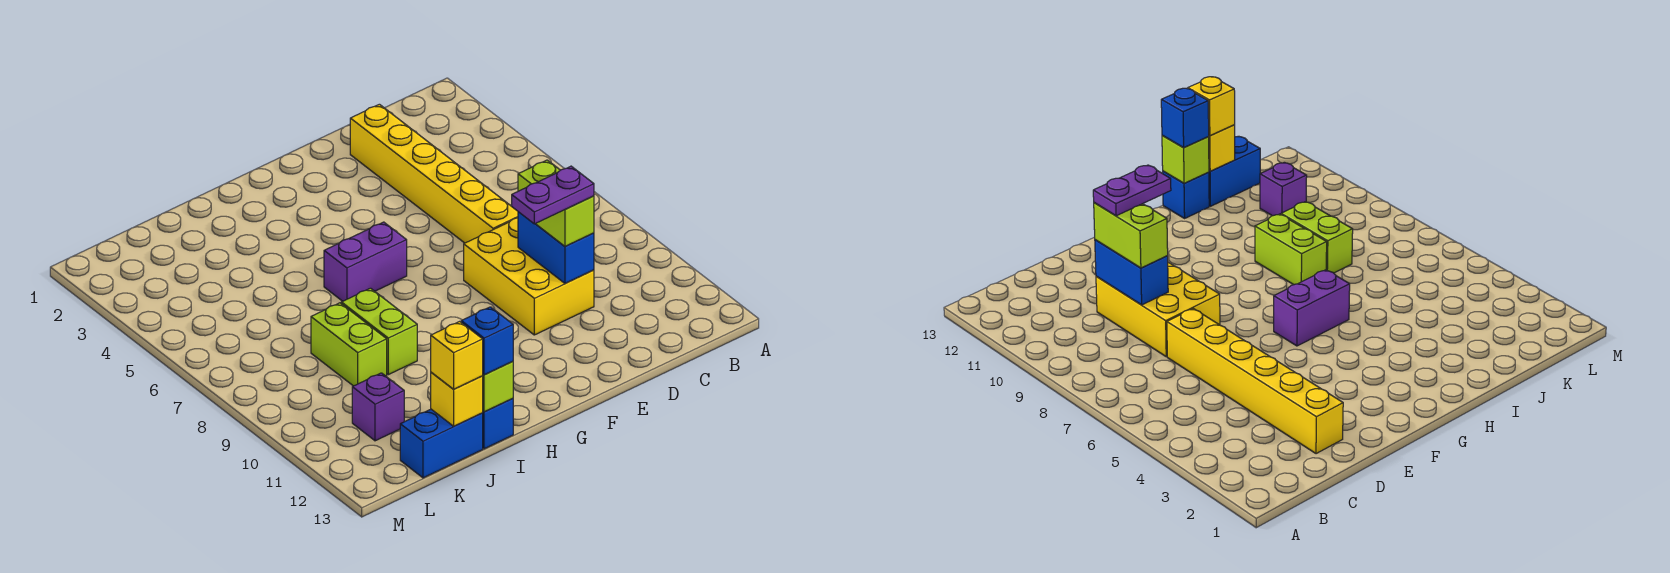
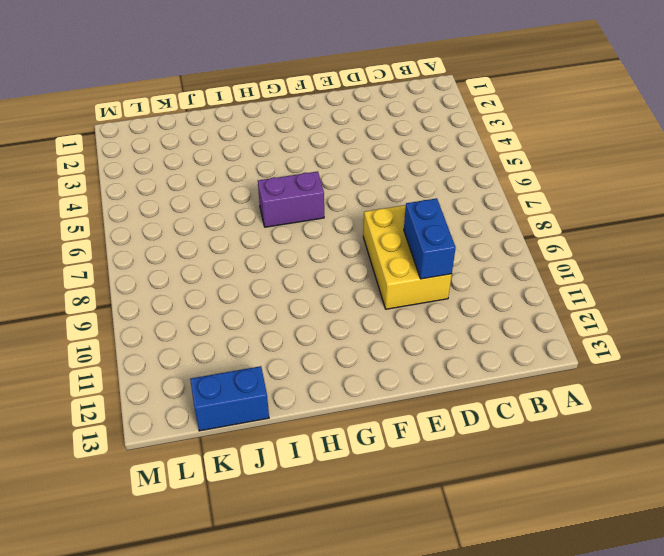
none -> yellow 1x6 brick [350,104,518,243]
none -> lime 1x2 brick [341,288,417,375]
none -> blue 1x1 brick [483,399,513,449]

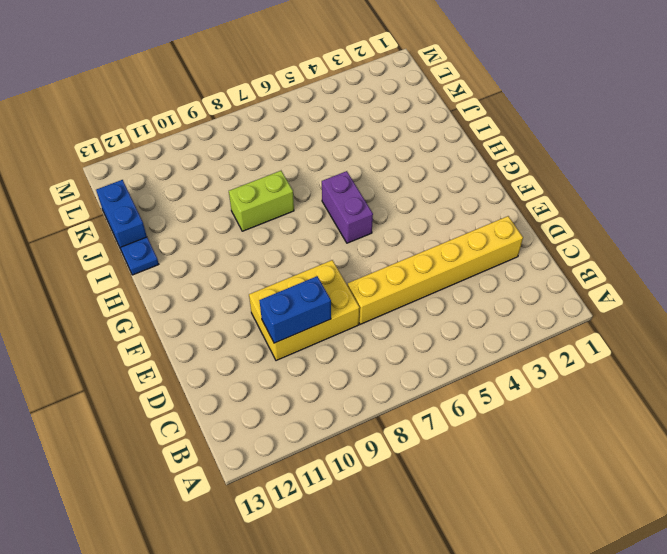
blue 1x1 plate [121,237,159,275] -> blue 1x1 brick [483,399,513,449]
none -> lime 1x2 brick [311,303,387,386]
none -> purple 1x1 brick [352,373,404,441]
none -> lime 1x1 brick [483,362,513,412]

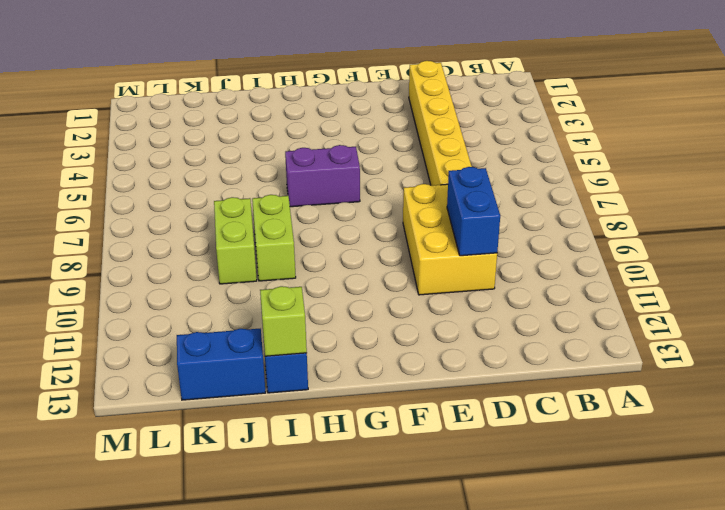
none -> purple 1x1 brick [352,373,404,441]
none -> yellow 1x1 brick [431,372,483,426]
none -> lime 1x2 brick [518,160,594,246]

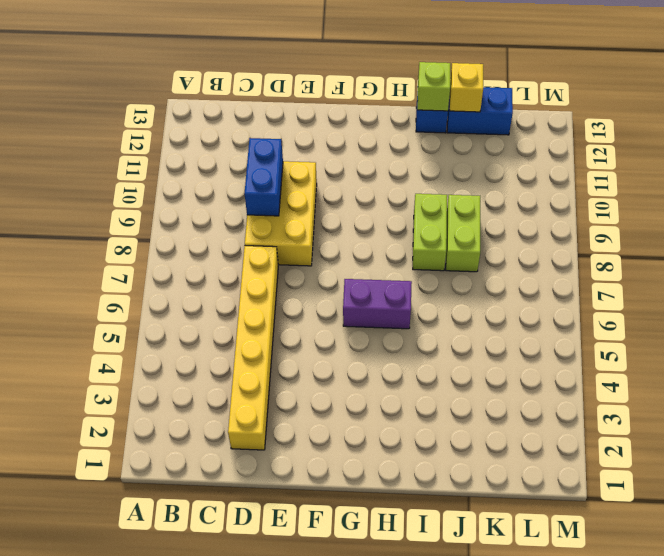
none -> purple 1x1 brick [352,373,404,441]
none -> lime 1x2 brick [518,160,594,246]
none -> blue 1x1 brick [461,307,513,375]

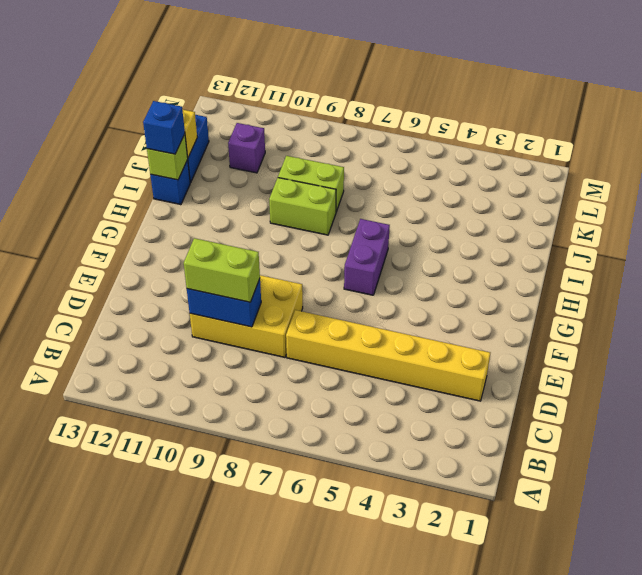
none -> yellow 1x1 brick [431,321,483,389]
none -> purple 1x2 plate [512,166,594,224]

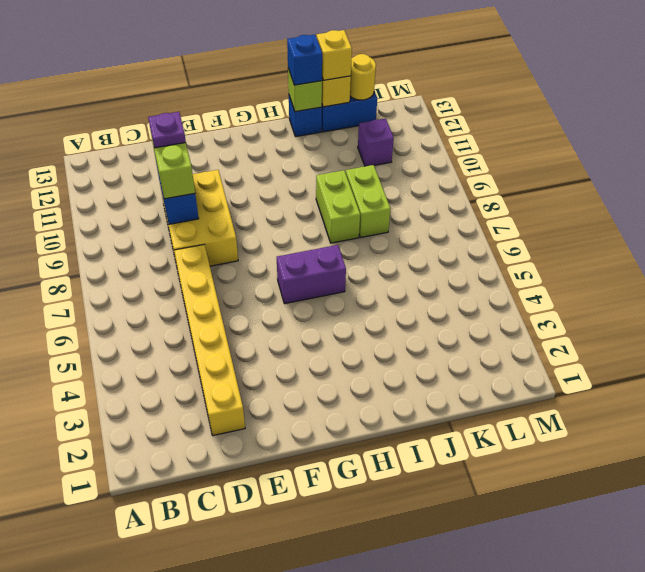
purple 1x1 plate [148,112,186,148] -> purple 1x2 plate [512,166,594,224]
yellow 1x1 round brick [350,54,376,100] -> none

